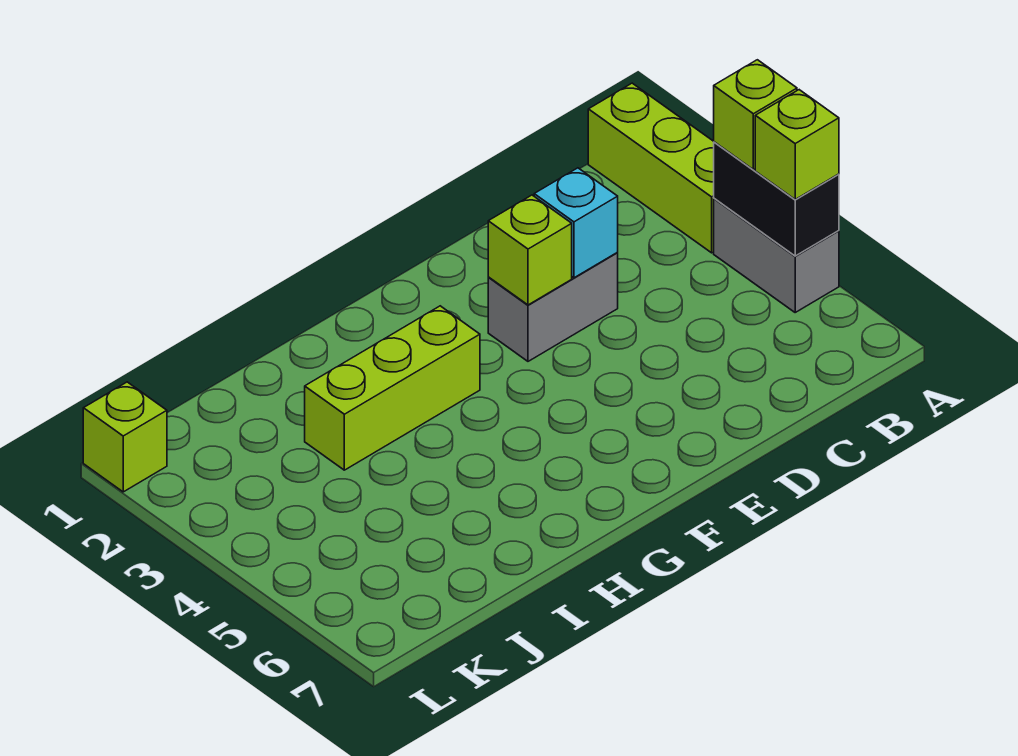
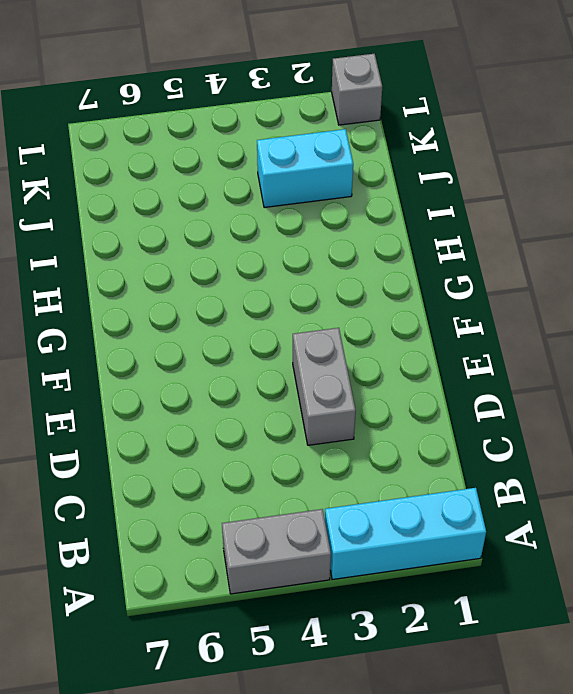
cyan 1x3 brick [325,488,486,580] -> lime 1x3 brick [588,83,714,253]
cyan 1x2 brick [257,129,353,208] -> none
grey 1x1 brick [332,54,382,125] -> lime 1x1 brick [83,382,167,492]
none -> lime 1x3 brick [305,306,480,470]
none -> black 1x2 brick [714,142,839,256]

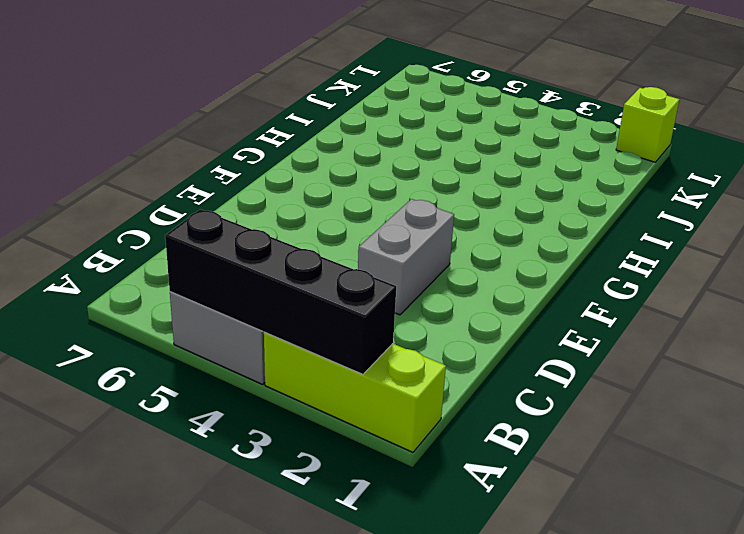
black 1x4 brick [165,209,396,374] -> black 1x2 brick [714,142,839,256]
none -> lime 1x3 brick [305,306,480,470]
none -> cyan 1x1 brick [534,168,618,278]

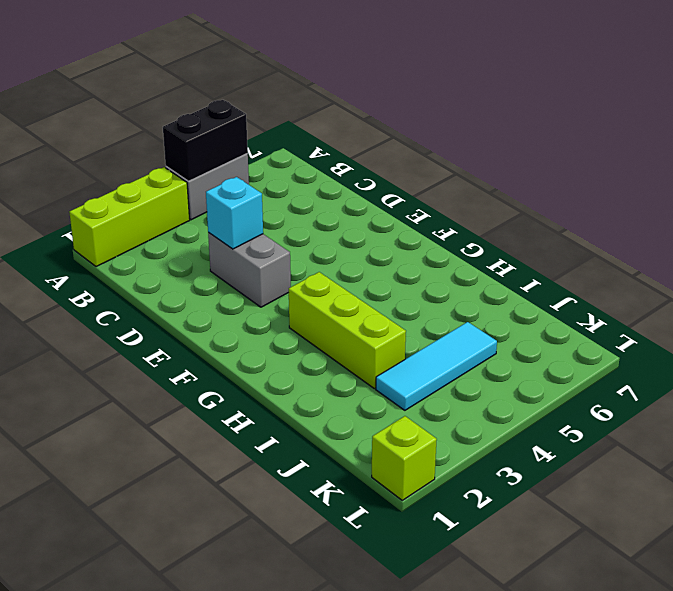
cyan 1x3 tile [376,322,497,410] -> none
none -> lime 1x1 brick [488,195,572,305]
none -> lime 1x1 brick [714,60,797,170]

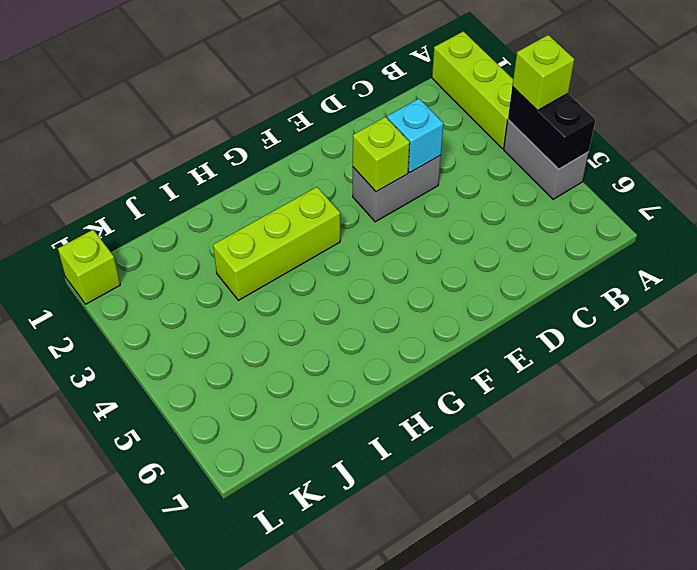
none -> lime 1x1 brick [755,90,839,199]

